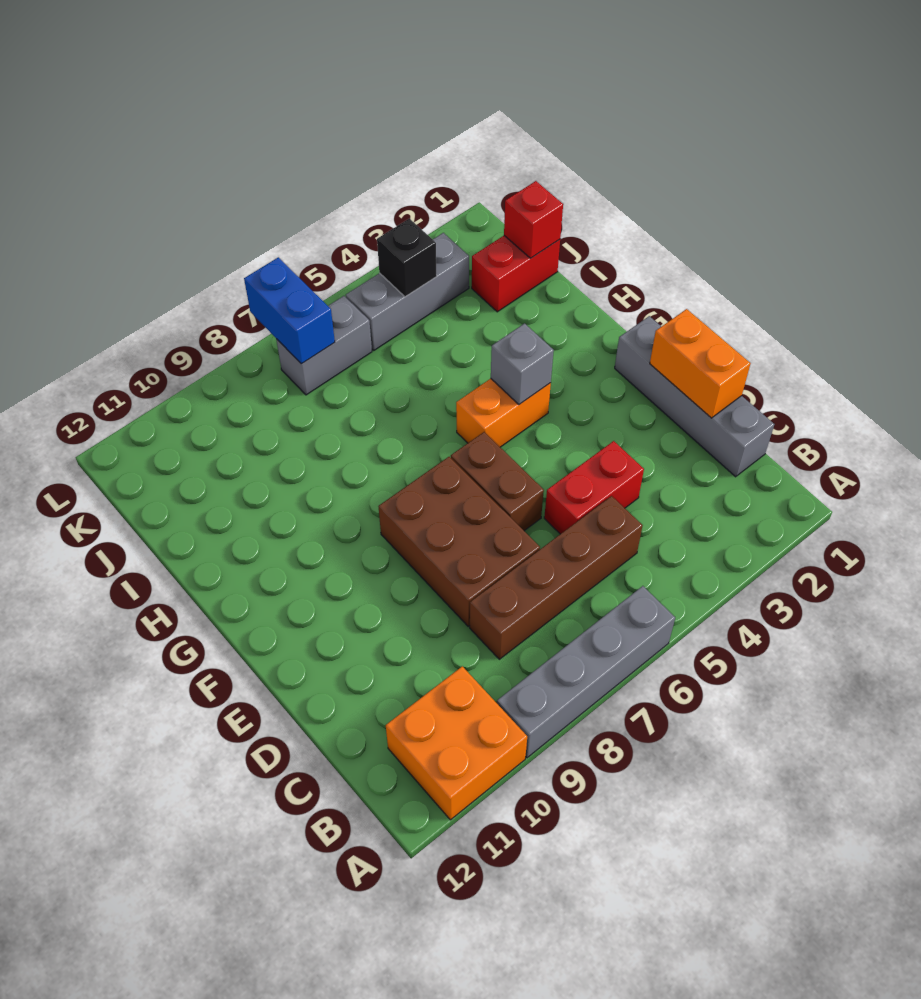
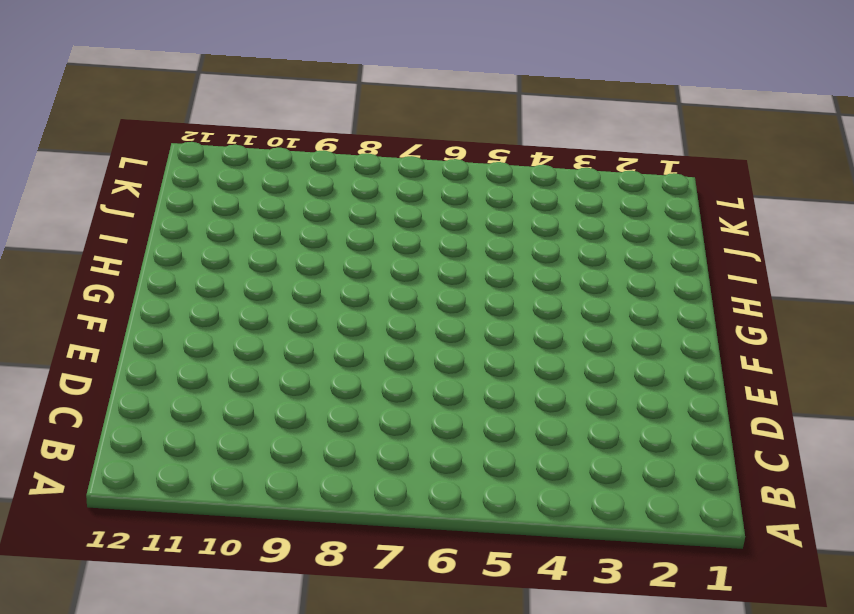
none -> grey 1x4 brick [497,586,675,758]
none -> orange 2x2 brick [386,666,527,820]
none -> grey 1x4 brick [615,316,774,477]

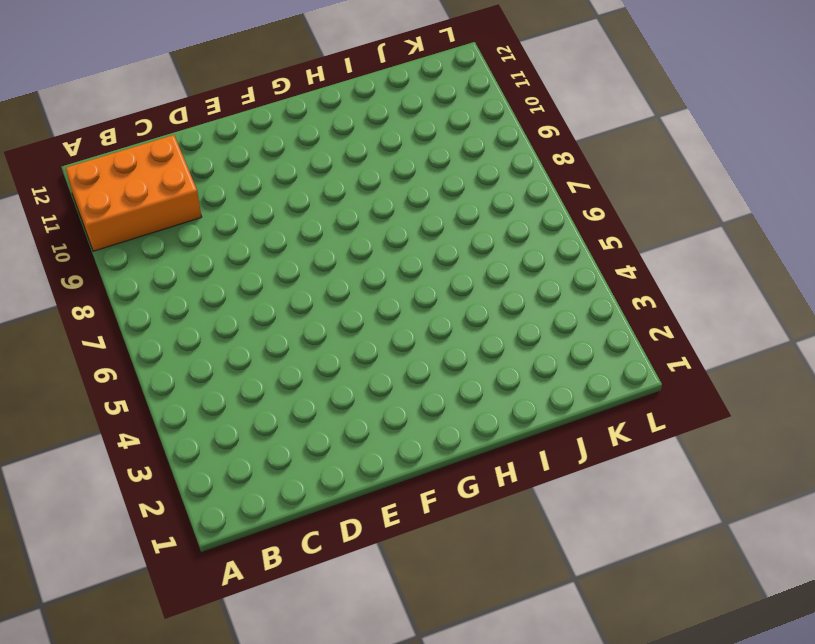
orange 2x3 brick [66,135,201,251] -> orange 2x2 brick [386,666,527,820]
none -> grey 1x4 brick [497,586,675,758]
none -> grey 1x4 brick [615,316,774,477]
none -> brown 1x4 brick [470,496,643,659]

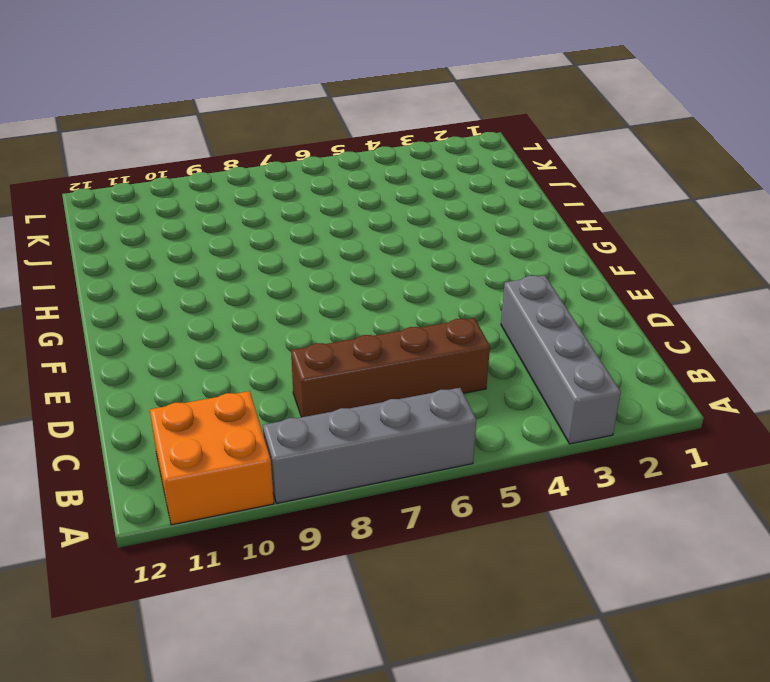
grey 1x4 brick [501,276,621,444] -> grey 1x4 brick moved to [615,316,774,477]
none -> red 1x2 brick [544,441,644,534]
none -> brown 2x3 brick [378,457,540,626]
none -> brown 1x2 brick [451,432,544,531]

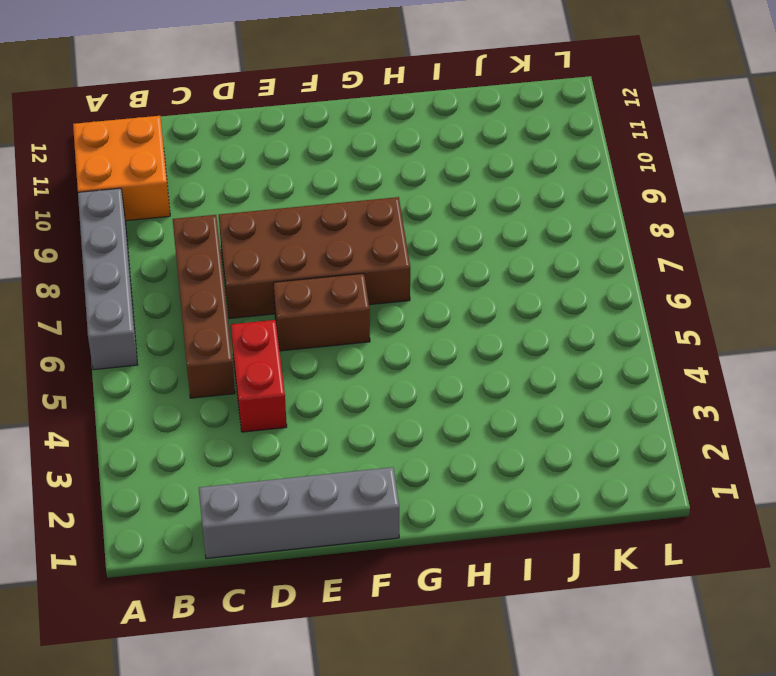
brown 2x4 brick [219,197,410,319] -> brown 2x3 brick [378,457,540,626]
none -> orange 1x2 brick [456,379,551,447]
none -> red 1x2 brick [472,236,560,312]
none -> grey 1x3 brick [346,233,469,350]

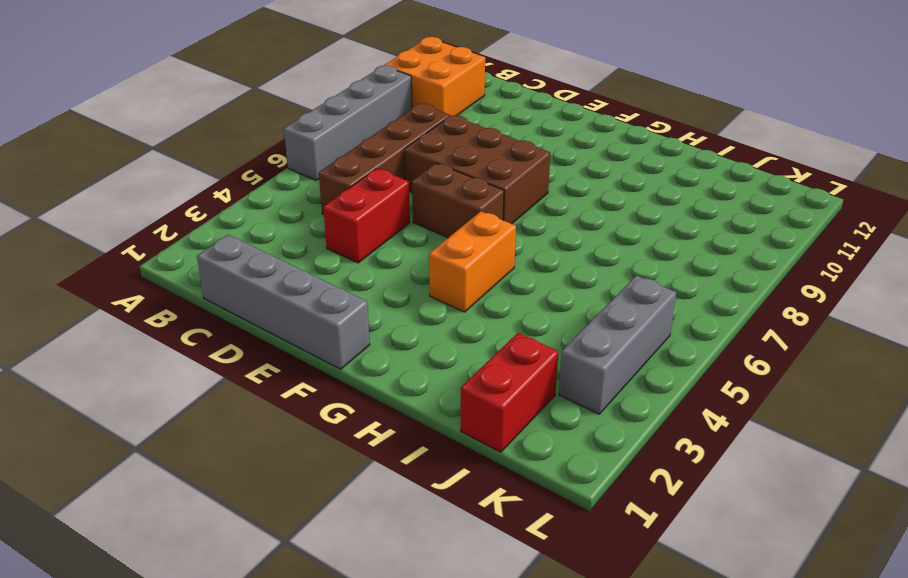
none -> grey 1x2 brick [276,296,372,395]
none -> orange 1x2 brick [650,309,751,418]
none -> grey 1x1 brick [491,324,554,405]

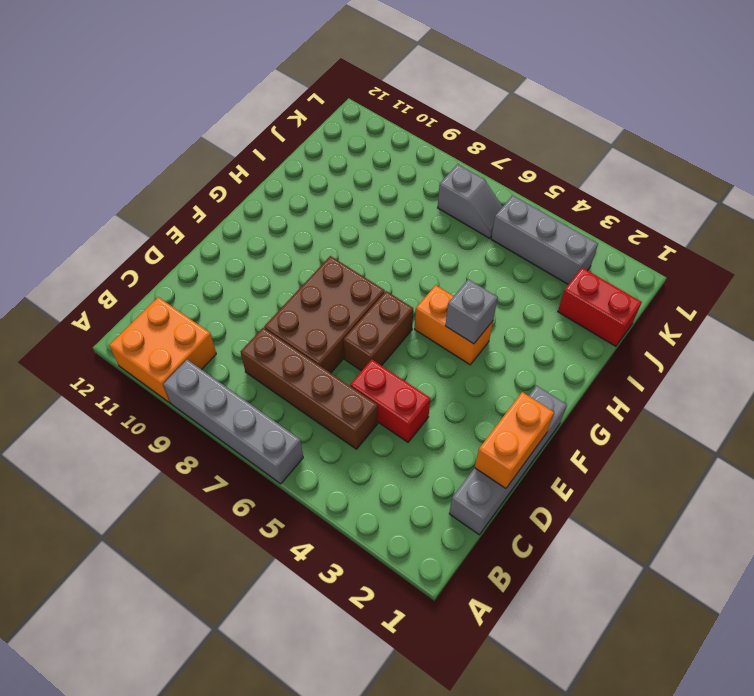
grey 1x2 slope [438,164,502,238] -> grey 1x2 brick [276,296,372,395]
none -> red 1x1 brick [504,181,563,258]
none -> black 1x1 brick [377,219,437,297]
none -> blue 1x2 brick [244,257,335,364]

